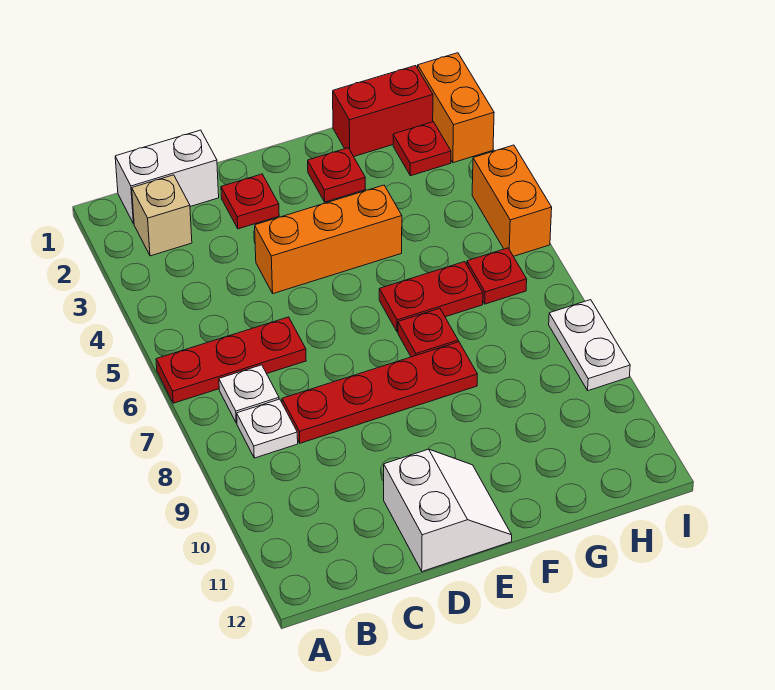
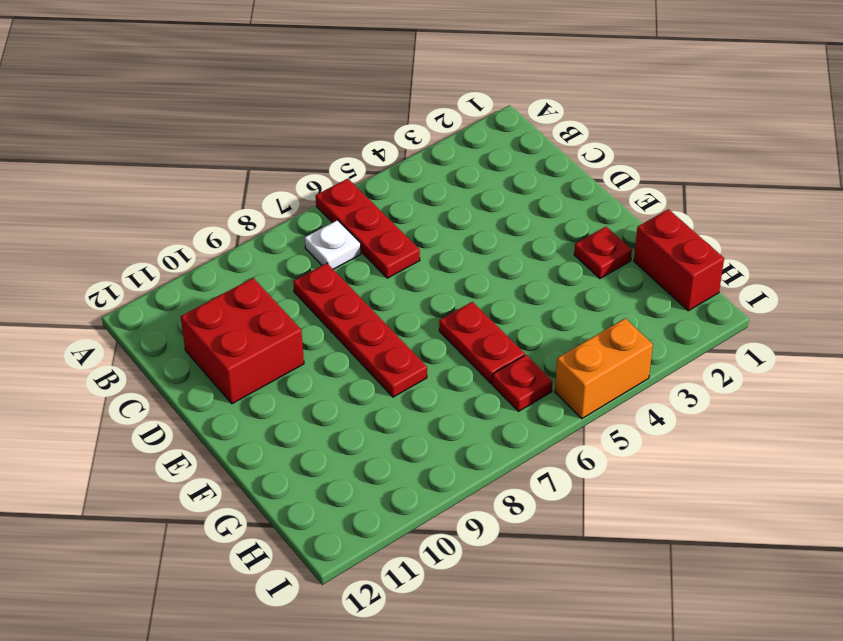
red 2x2 brick [181,278,304,404] -> white 2x2 slope [384,449,512,571]
none -> white 1x2 brick [115,130,219,224]
none -> tan 1x1 brick [132,175,192,256]
none -> white 1x1 plate [237,399,298,458]

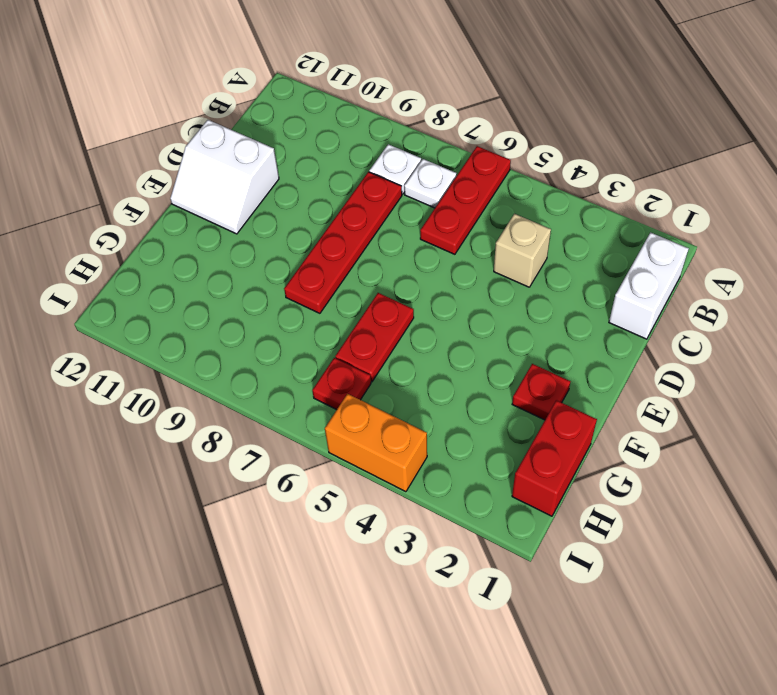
tan 1x1 brick [494,214,551,287] -> tan 1x1 brick moved to [132,175,192,256]
none -> red 1x1 plate [221,174,279,229]
none -> orange 1x3 brick [255,185,402,294]
none -> red 1x1 plate [398,308,458,357]

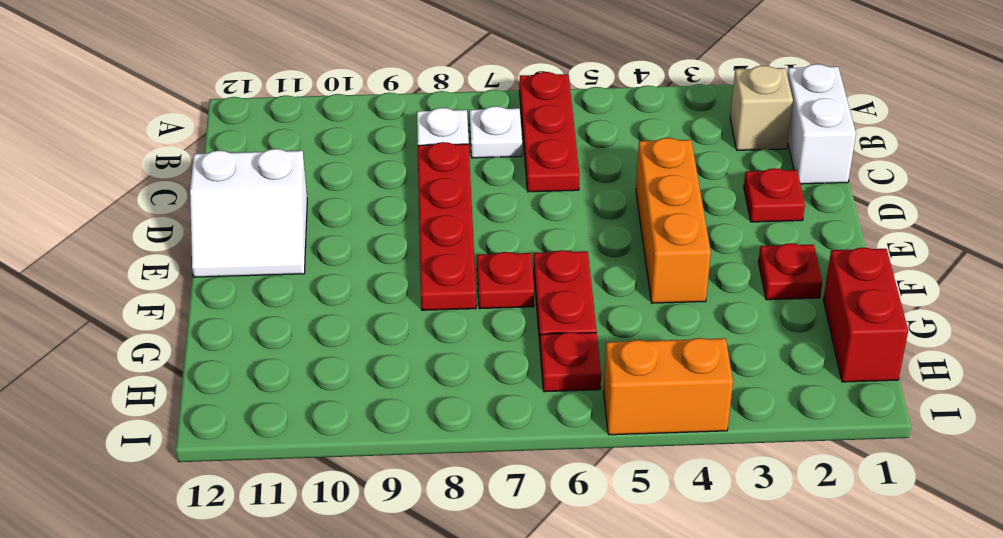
none -> red 1x1 plate [393,122,451,176]
none -> orange 1x2 brick [418,53,494,163]
none -> white 1x2 plate [549,300,630,391]

